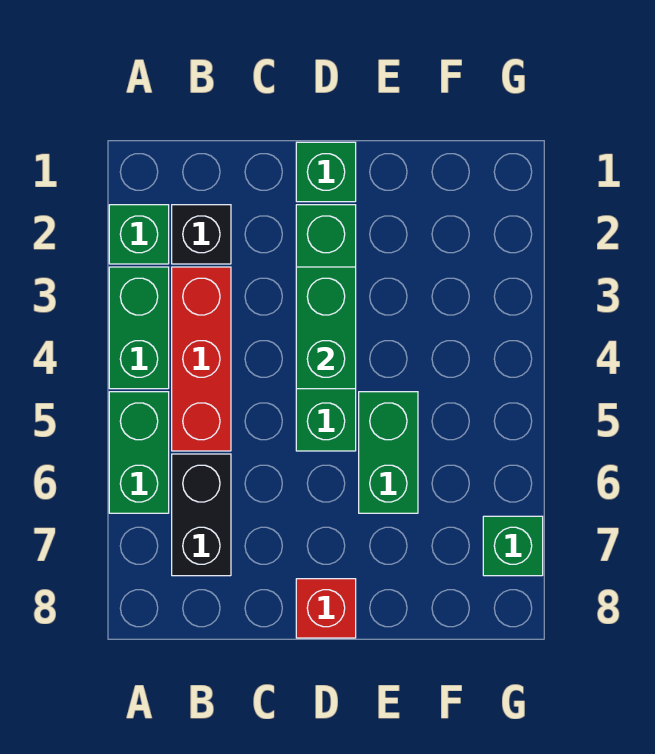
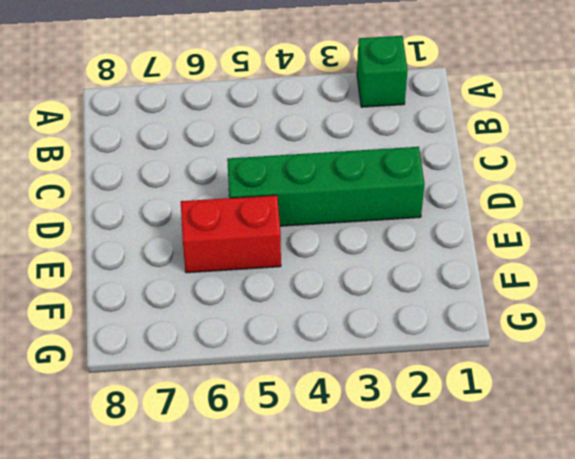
red 1x2 brick [181,195,281,273] -> green 1x2 brick [359,392,418,513]
none -> green 1x2 brick [109,267,169,389]
none -> green 1x2 brick [109,392,169,513]
none -> black 1x1 brick [172,205,231,264]

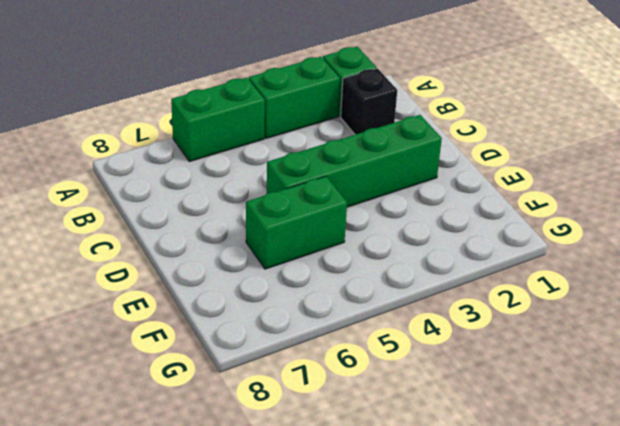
none -> red 1x3 brick [172,267,231,451]
none -> black 1x2 brick [172,454,231,576]
none -> green 1x1 brick [296,142,356,202]

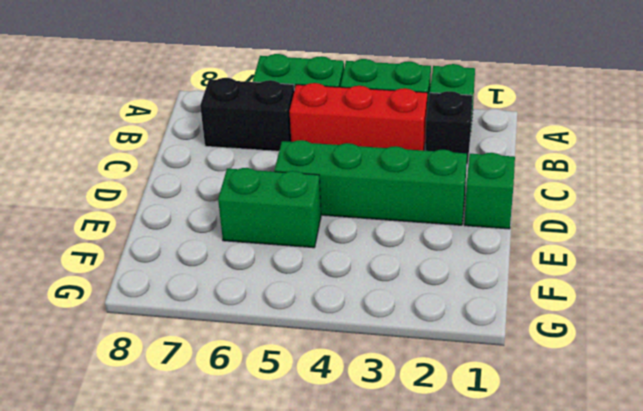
none -> red 1x1 brick [296,579,356,638]
none -> green 1x1 brick [483,516,543,576]
none -> green 1x2 brick [296,267,356,389]

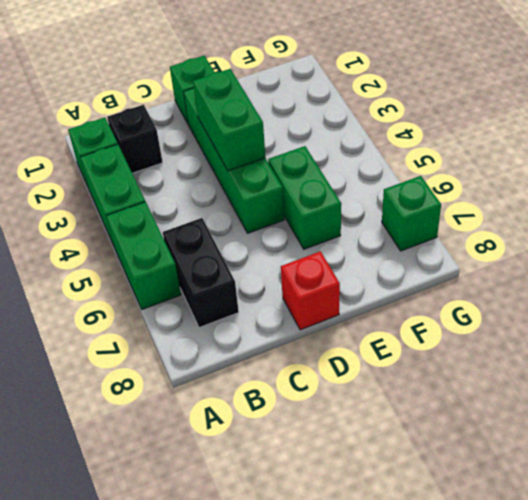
none -> red 1x3 brick [172,267,231,451]

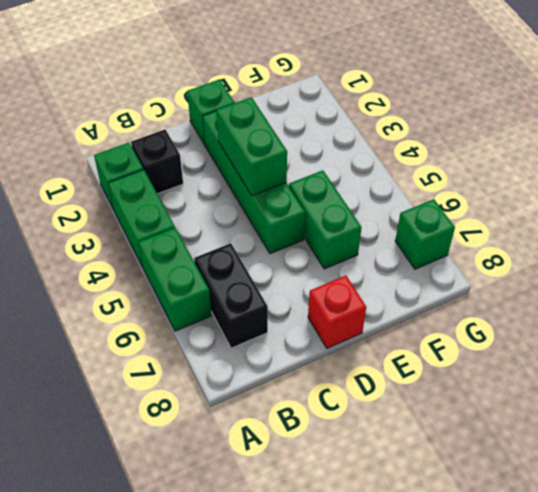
none -> red 1x3 brick [172,267,231,451]

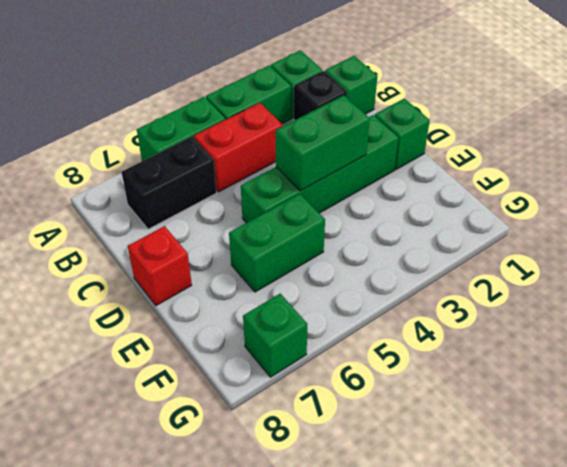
green 1x1 brick [325,56,377,114] -> none
red 1x2 brick [194,103,282,192] -> red 1x3 brick [172,267,231,451]

